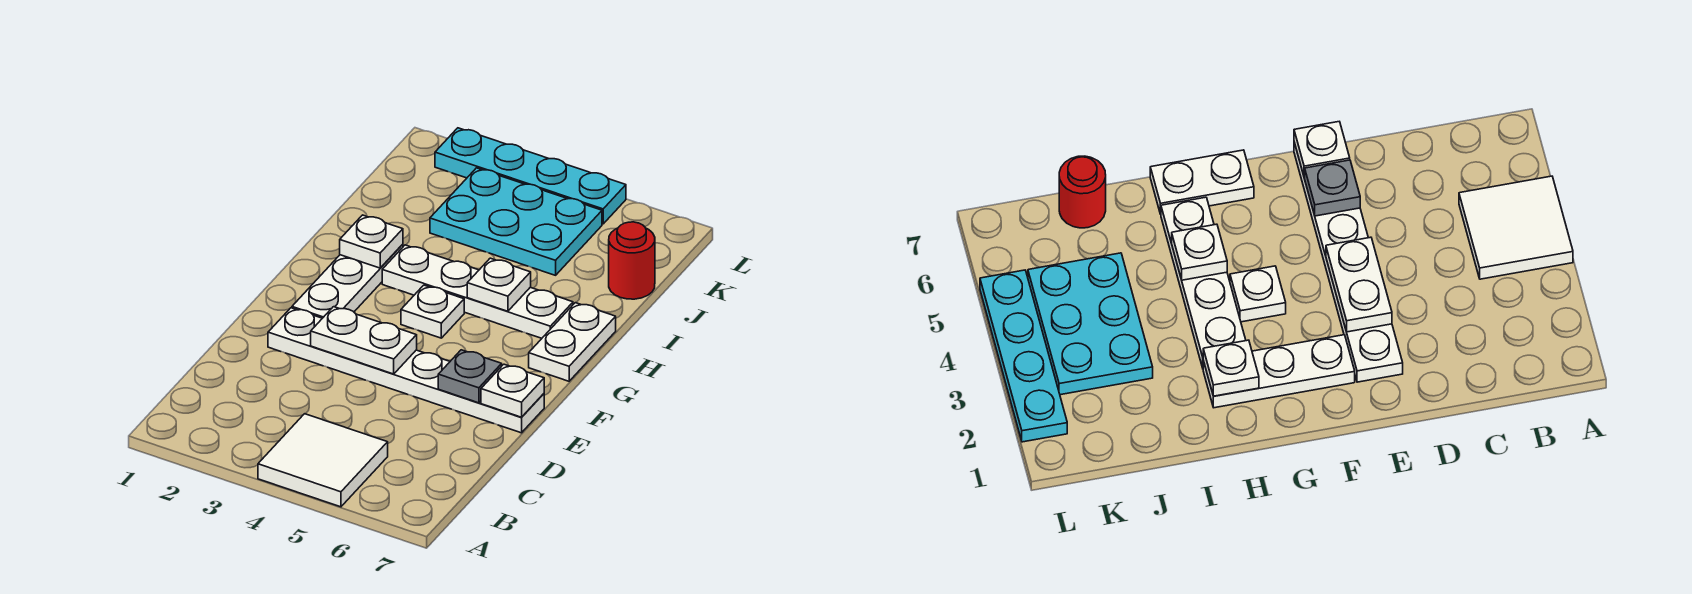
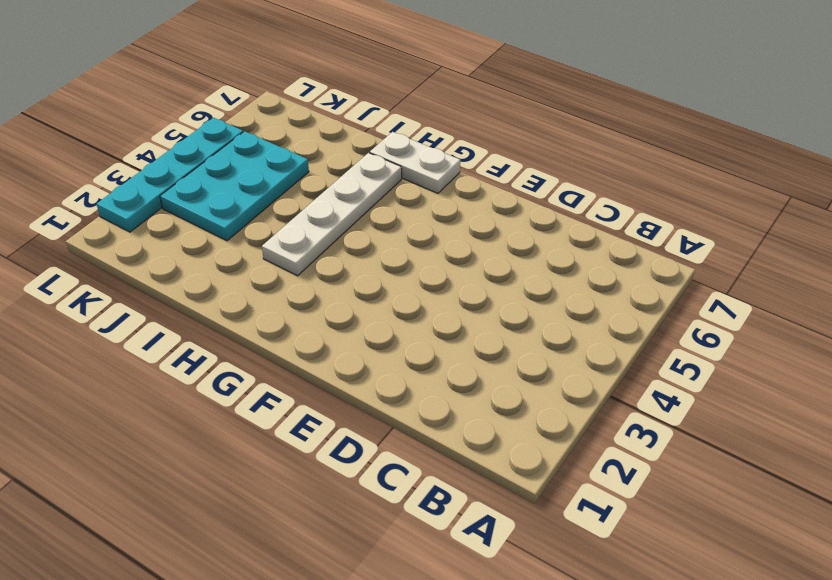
none -> white 2x2 tile [258,414,388,507]
none -> white 1x6 plate [268,308,544,433]
none -> white 1x3 plate [292,244,403,318]

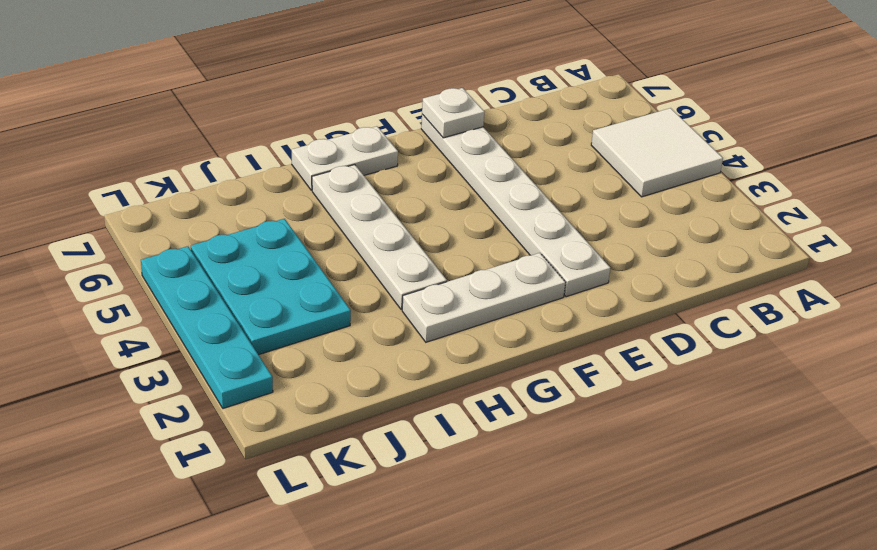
none -> white 1x1 plate [401,285,464,338]
none -> red 1x1 round brick [609,222,655,299]
none -> white 1x2 plate [311,307,417,374]

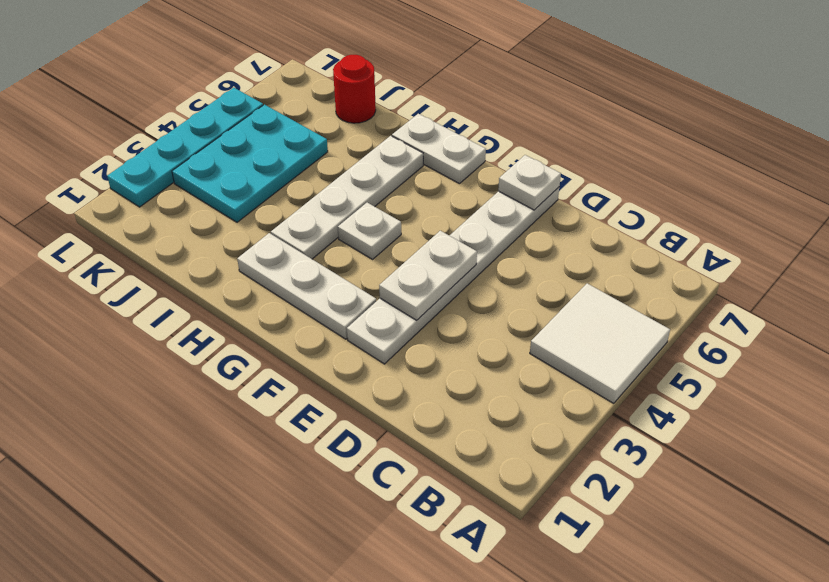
none -> grey 1x1 plate [438,350,502,403]
none -> white 1x1 plate [340,215,403,268]
none -> white 1x1 plate [467,258,531,311]

